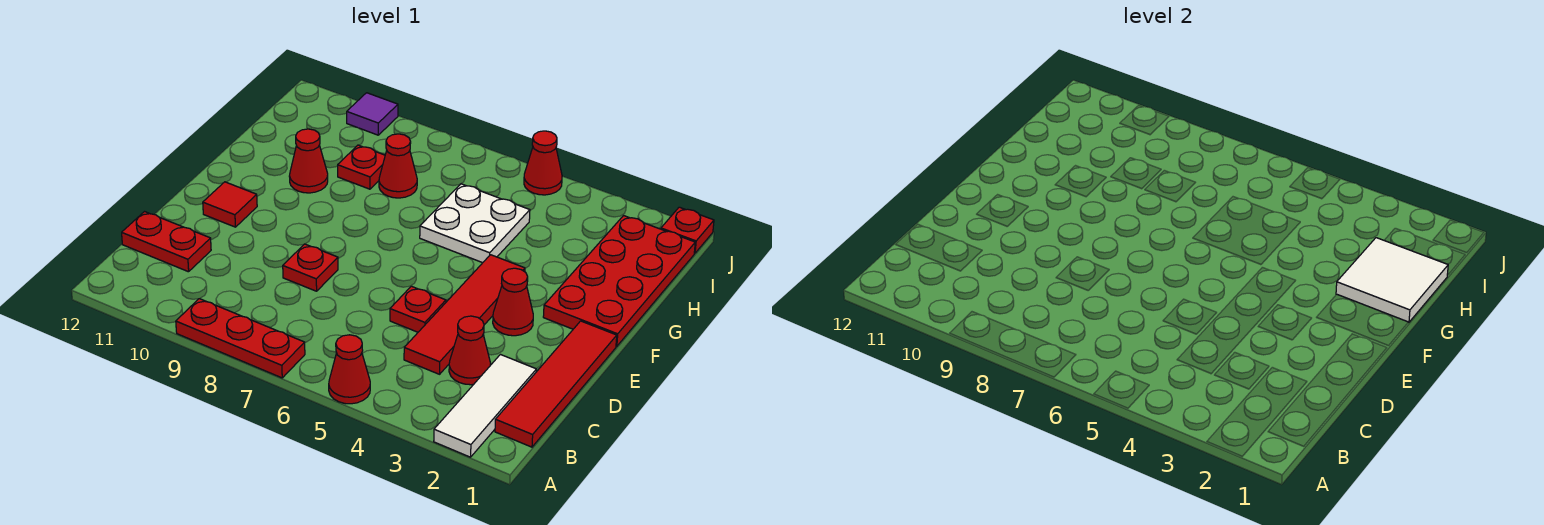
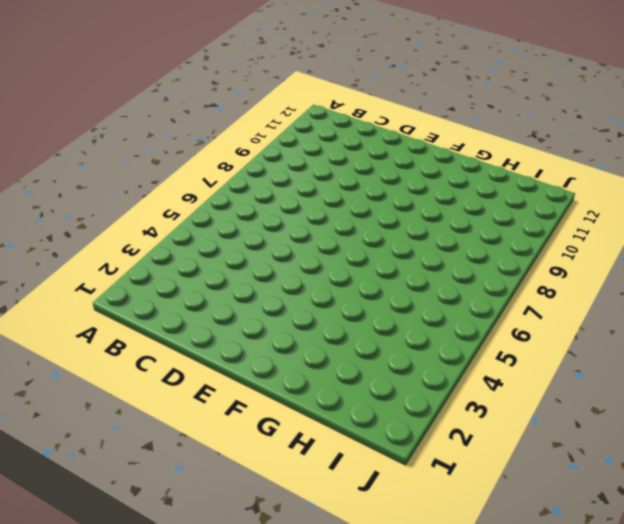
none -> white 1x3 tile [434,355,537,457]
none -> red 1x1 cone [329,335,370,404]
none -> red 1x3 plate [176,299,305,378]

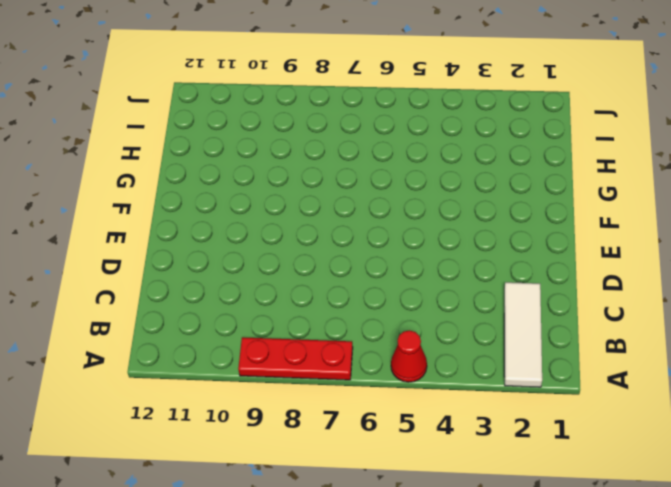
none -> red 1x4 tile [495,321,617,447]
none -> red 1x1 cone [449,316,491,385]
none -> red 1x4 tile [404,255,525,374]

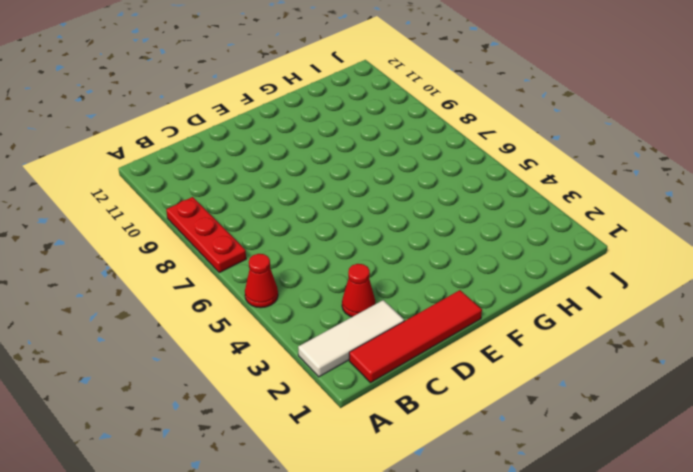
none -> red 1x4 tile [404,255,525,374]
none -> red 1x2 plate [122,212,211,272]
none -> red 1x1 plate [390,286,446,332]

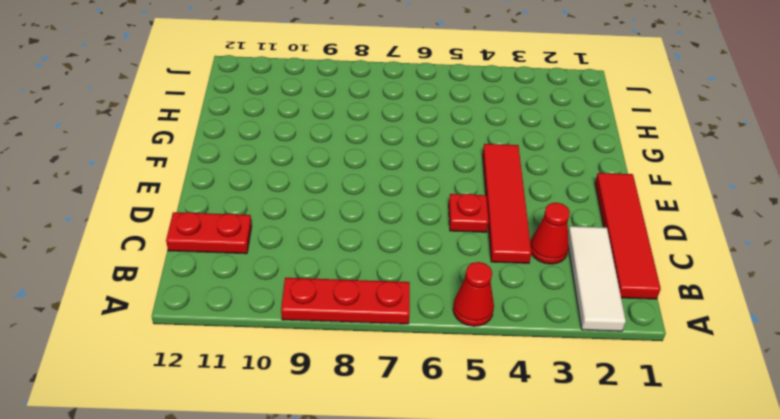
none -> red 1x1 plate [283,244,338,291]
none -> red 1x1 cone [493,268,533,336]
none -> red 1x1 tile [203,182,257,227]

